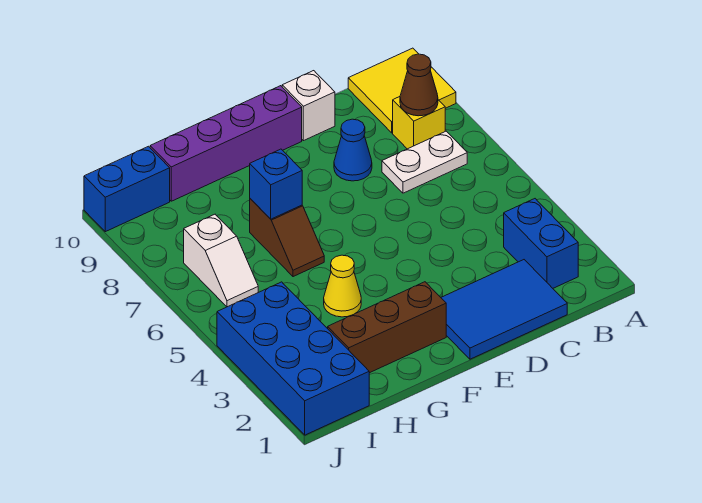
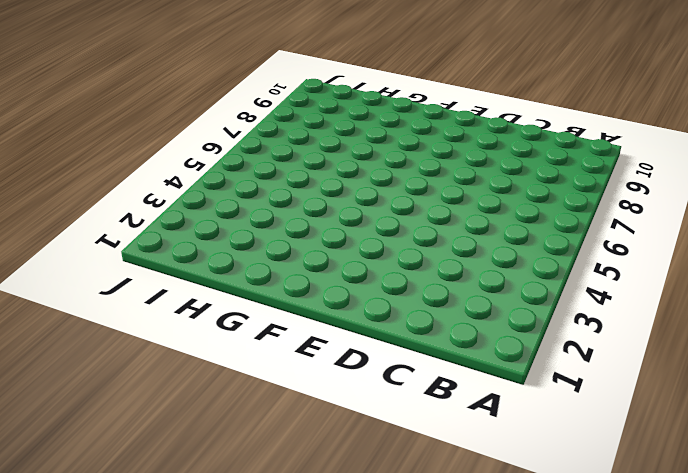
none -> yellow 2x2 tile [348,48,456,133]
none -> blue 1x2 brick [504,199,578,288]
none -> white 1x2 plate [382,131,467,193]

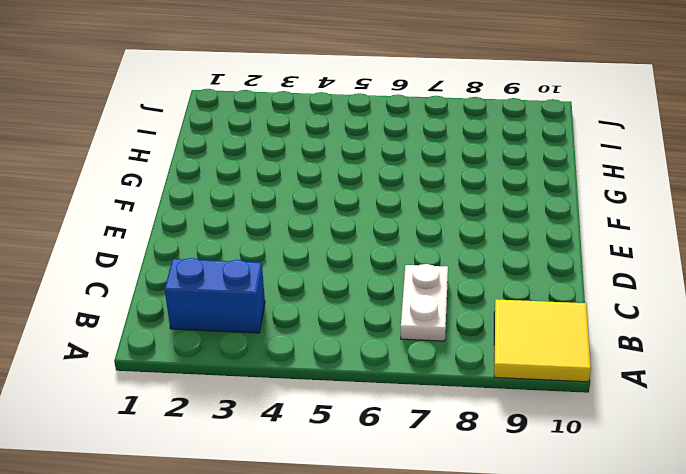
none -> yellow 1x1 brick [393,97,445,149]
none -> blue 2x3 tile [441,260,567,359]
none -> blue 1x1 cone [334,119,372,181]

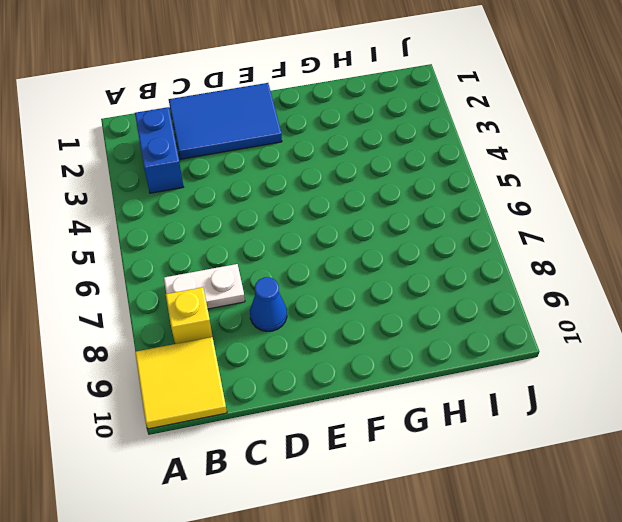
none -> white 1x1 brick [282,71,335,141]
none -> purple 1x4 brick [150,86,302,201]
none -> brown 1x3 brick [328,282,446,373]

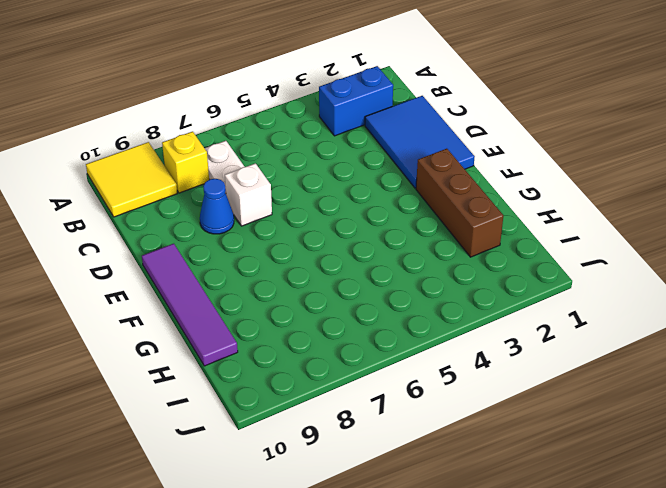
white 1x1 brick [225,163,272,226] -> white 1x1 brick moved to [282,71,335,141]
purple 1x4 tile [142,244,238,366] -> purple 1x4 brick [150,86,302,201]
none -> yellow 1x1 cone [324,255,361,317]
none -> brown 1x2 slope [250,199,324,277]
none -> blue 2x4 brick [217,282,369,435]

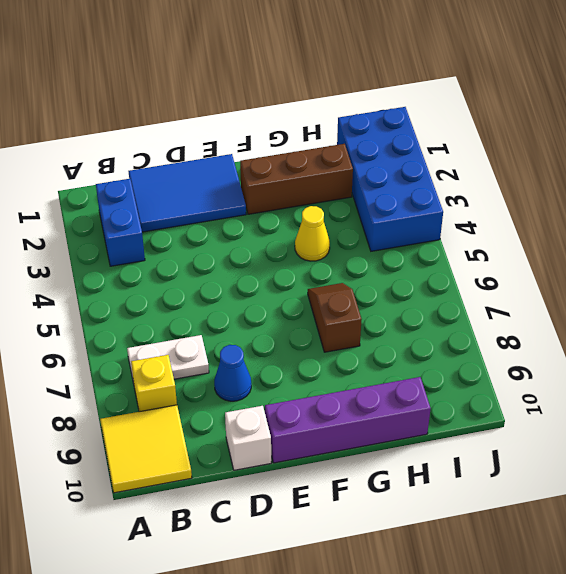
none -> white 1x2 slope [184,214,258,307]
none -> blue 1x2 brick [84,146,170,232]
none -> brown 1x1 cone [400,54,438,116]

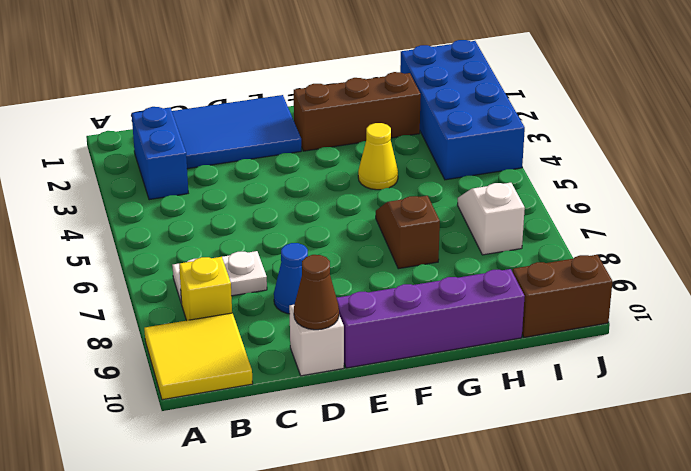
brown 1x1 cone [294,255,339,330] -> brown 1x1 cone moved to [400,54,438,116]
brown 1x2 brick [513,255,613,337] -> blue 1x2 brick [84,146,170,232]
none -> blue 1x1 brick [250,149,302,219]

